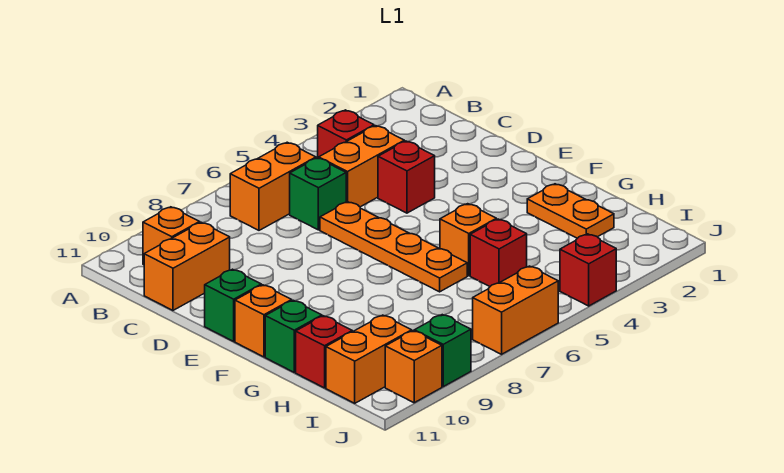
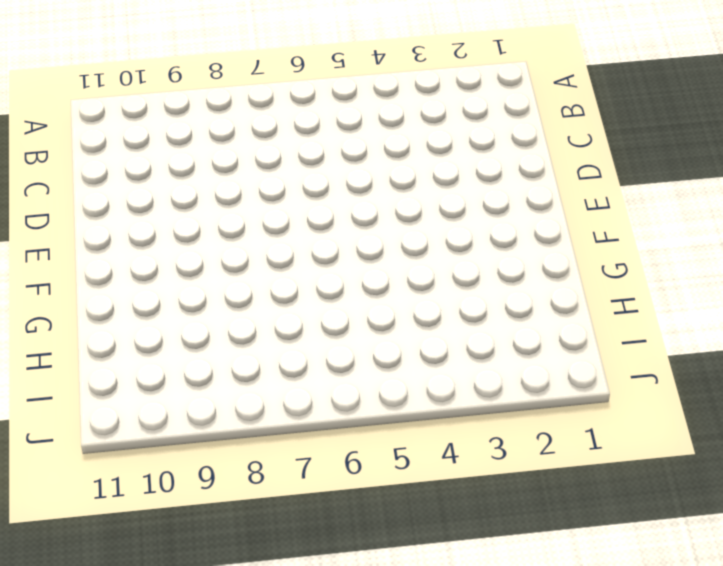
none -> red 1x1 brick [318,110,374,158]
none -> orange 1x2 brick [230,142,316,230]
none -> orange 1x1 brick [143,207,200,265]

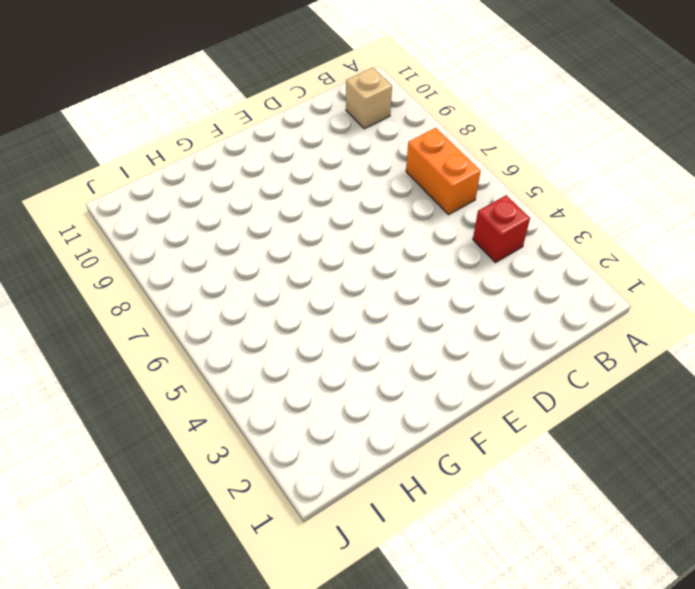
tan 1x1 brick [346,68,392,129] -> orange 1x1 brick [143,207,200,265]
none -> orange 1x2 brick [319,126,404,207]
none -> green 1x1 brick [290,158,346,230]
none -> orange 1x2 brick [144,222,230,310]

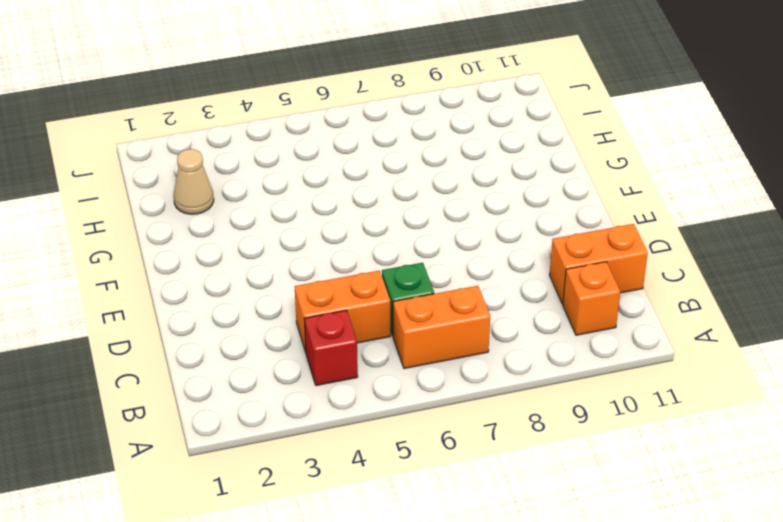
tan 1x1 cone [174,149,214,214] -> orange 1x2 plate [527,184,614,238]
none -> red 1x1 brick [378,141,435,213]
none -> orange 1x4 plate [320,202,467,292]
none -> green 1x1 brick [205,269,261,341]

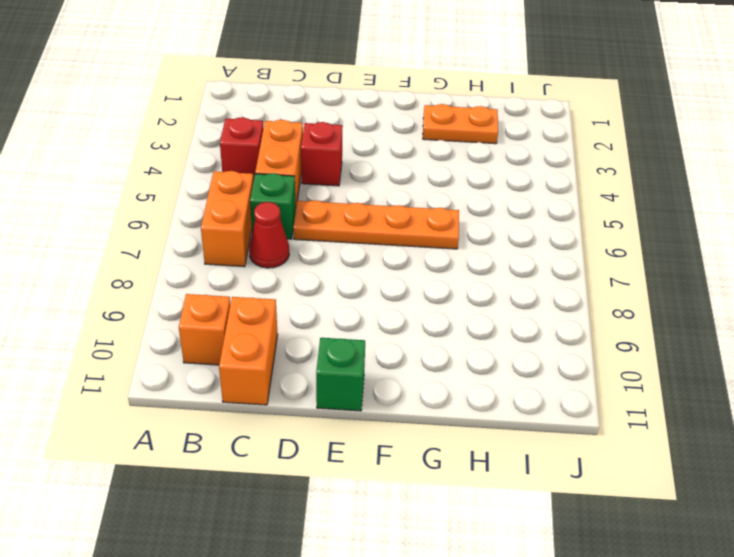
red 1x1 cone [249,202,289,268] -> none
none -> orange 1x1 brick [235,285,292,357]
none -> orange 1x1 brick [440,204,496,276]
none -> green 1x1 brick [265,300,322,372]

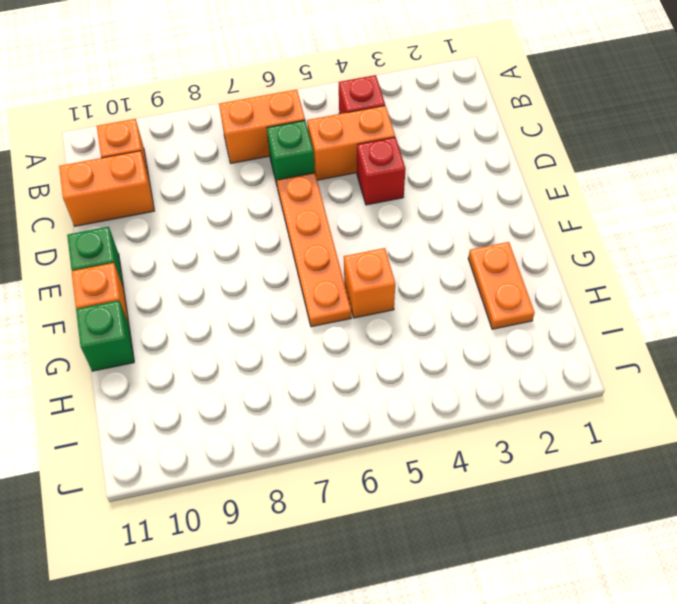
none -> red 1x1 brick [470,219,527,286]
none -> red 1x1 brick [296,316,352,388]
none -> orange 1x2 brick [326,315,412,403]

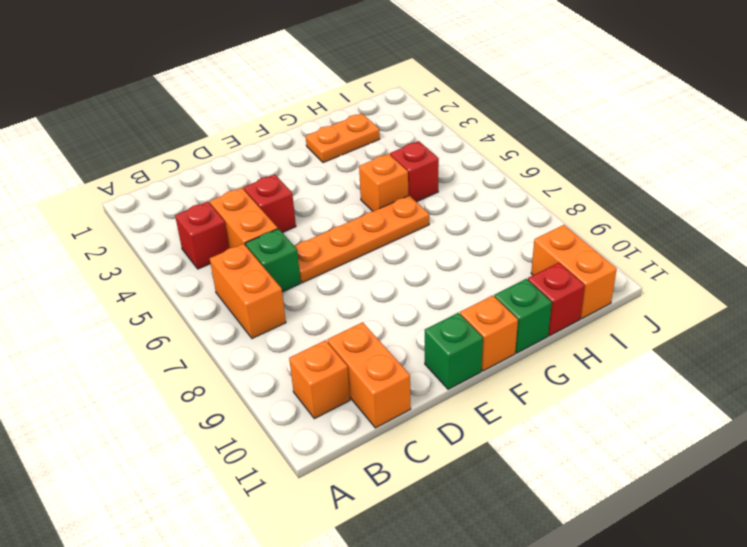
none -> red 1x1 brick [560,234,616,306]
none -> orange 1x2 brick [473,266,558,354]
none -> green 1x1 brick [414,315,471,387]

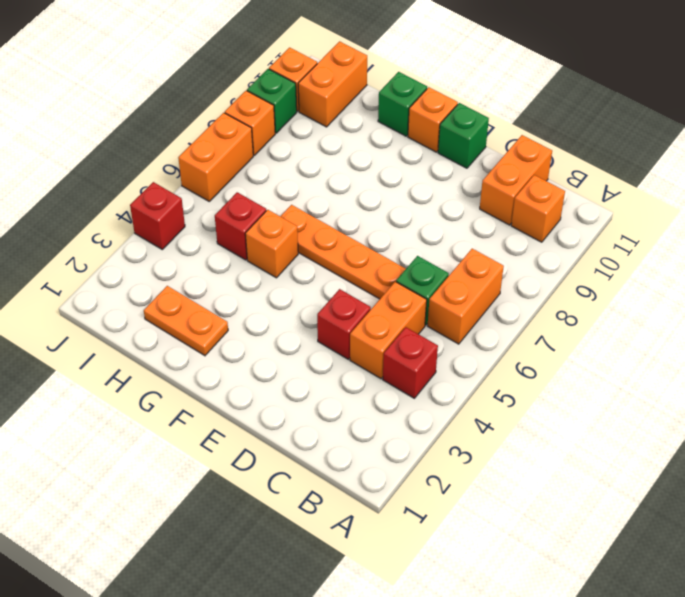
orange 1x1 brick [225,91,275,155] -> none
none -> red 1x1 brick [296,316,352,388]

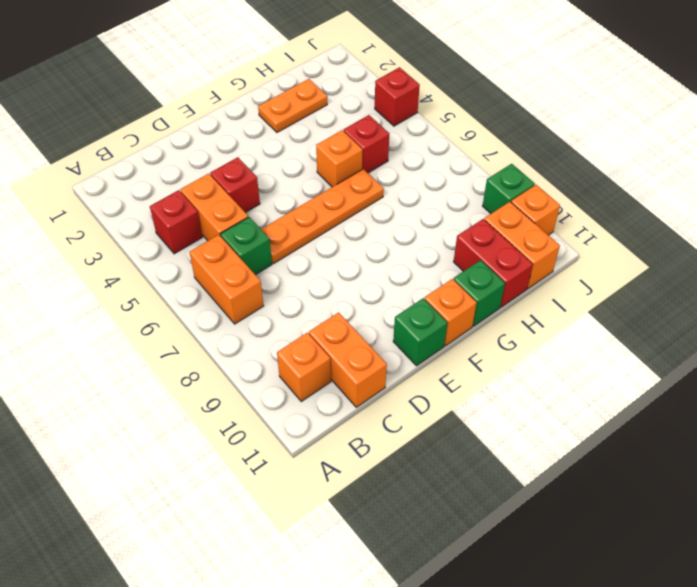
red 1x2 brick [454,219,533,307] -> red 1x1 brick [296,316,352,388]
none -> orange 1x2 brick [473,266,558,354]

